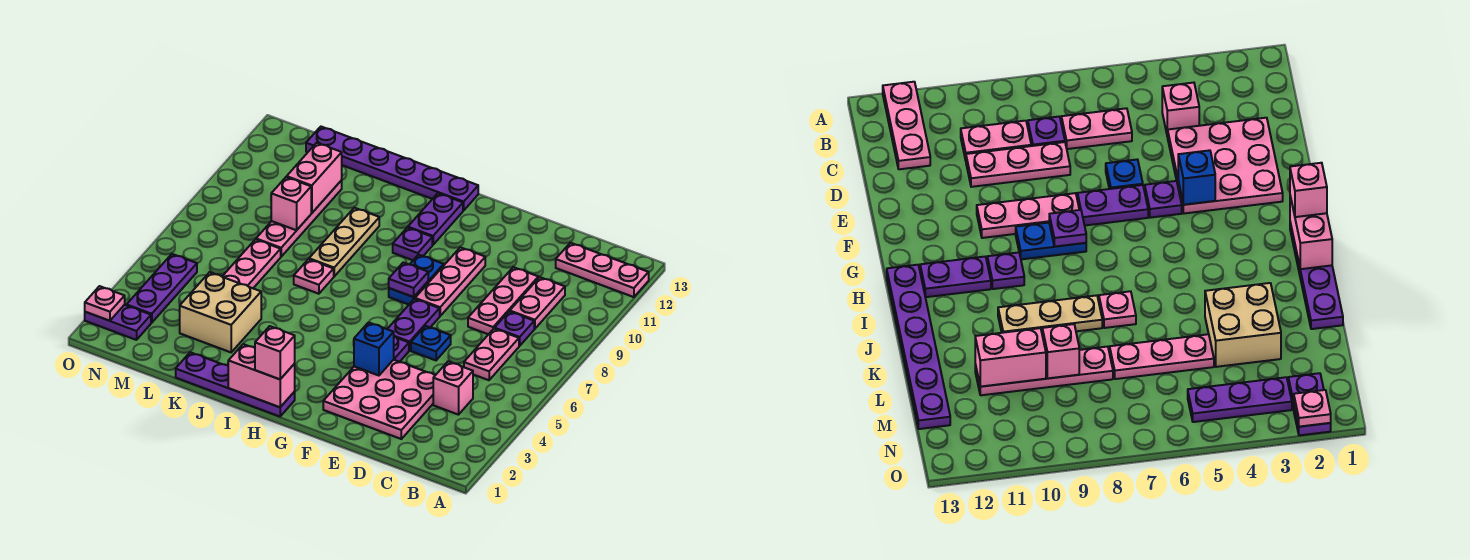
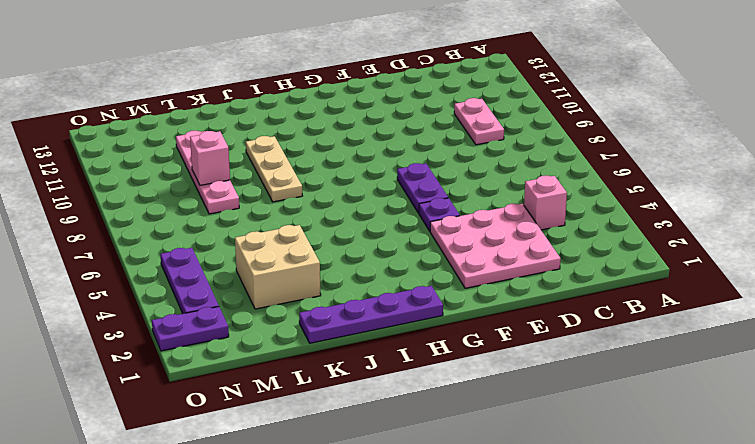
none -> pink 1x3 plate [556,243,649,297]
none -> pink 1x2 plate [464,329,519,380]
none -> purple 1x1 plate [495,311,534,346]
none -> pink 1x3 plate [468,267,538,334]

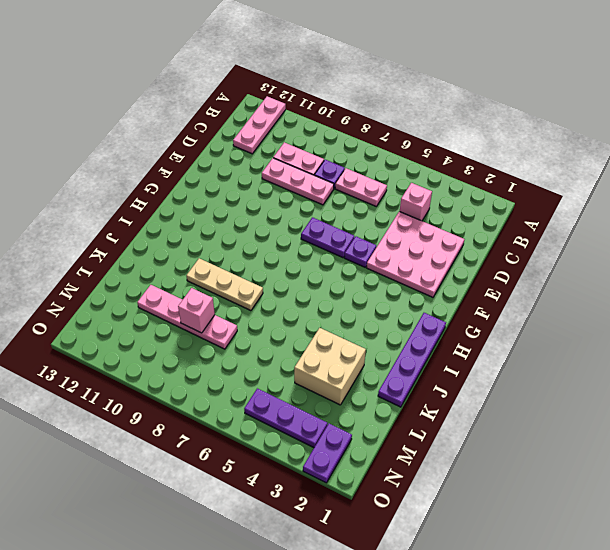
none -> blue 1x1 plate [411,326,451,360]
none -> pink 1x3 plate [415,247,485,316]
none -> blue 1x2 plate [389,255,444,304]
none -> purple 1x1 plate [393,228,432,260]

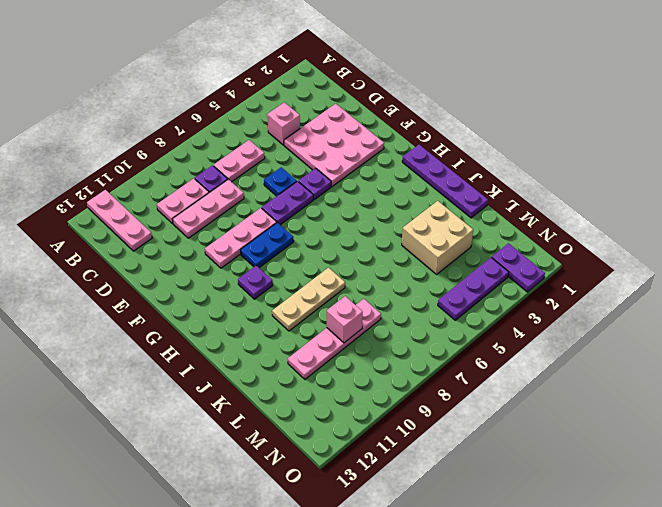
none -> purple 1x2 plate [408,193,463,245]
none -> purple 1x6 plate [306,127,478,210]
none -> pink 1x1 plate [294,259,334,294]
none -> pink 1x3 plate [222,239,281,288]

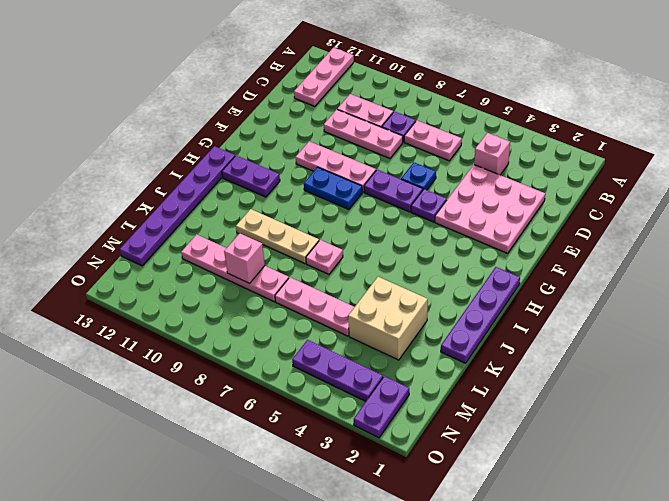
none -> purple 1x1 plate [393,228,432,260]
none -> blue 1x1 brick [354,322,394,376]
none -> purple 1x1 plate [389,262,428,297]
none -> pink 1x2 brick [228,344,295,407]

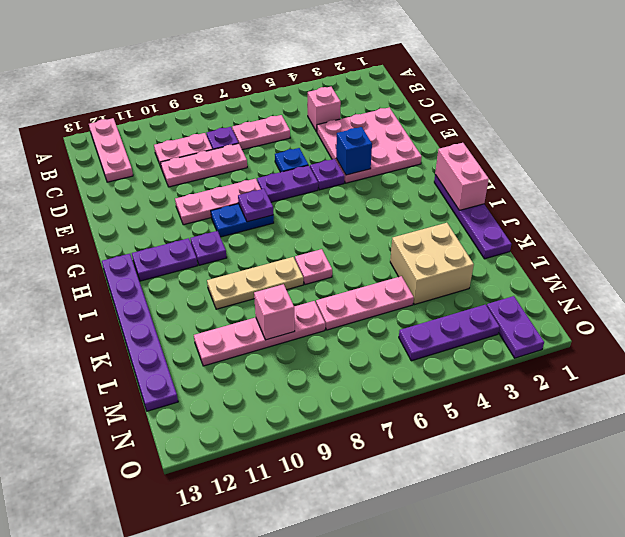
none -> pink 1x2 brick [287,143,342,213]
none -> pink 1x1 plate [85,286,125,321]
none -> pink 1x1 brick [255,326,295,379]

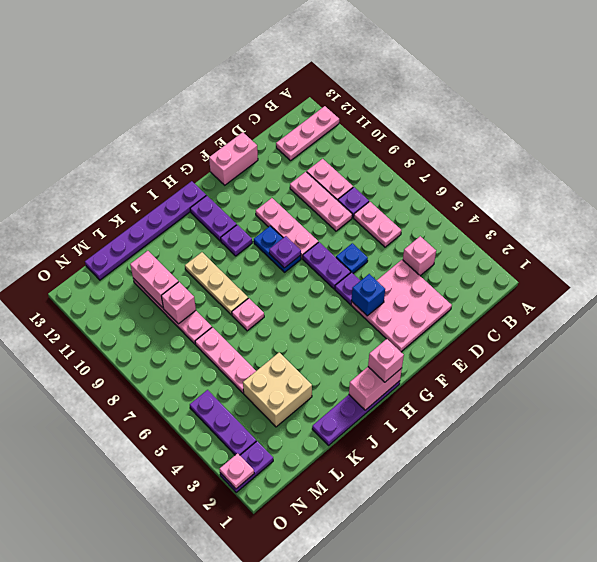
pink 1x2 brick [209,132,258,185] -> none

